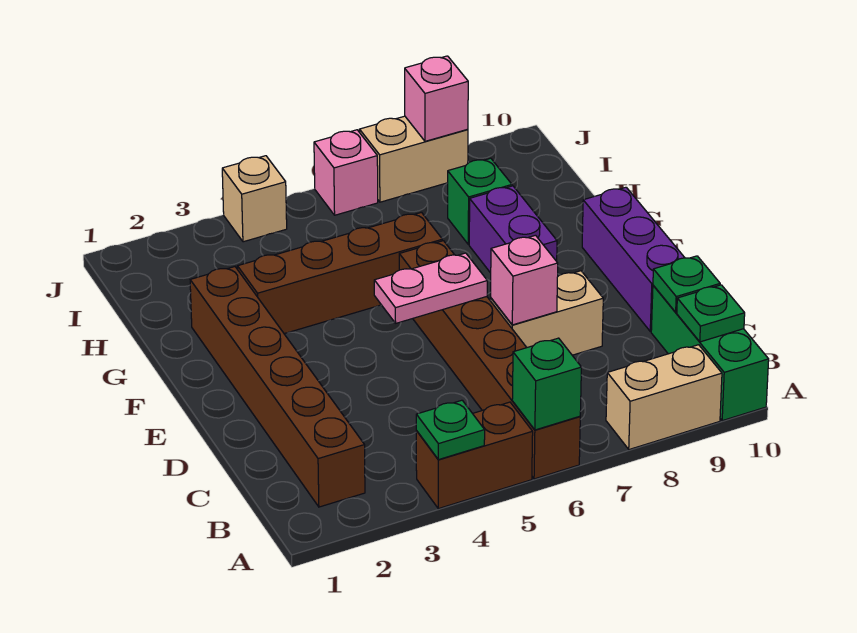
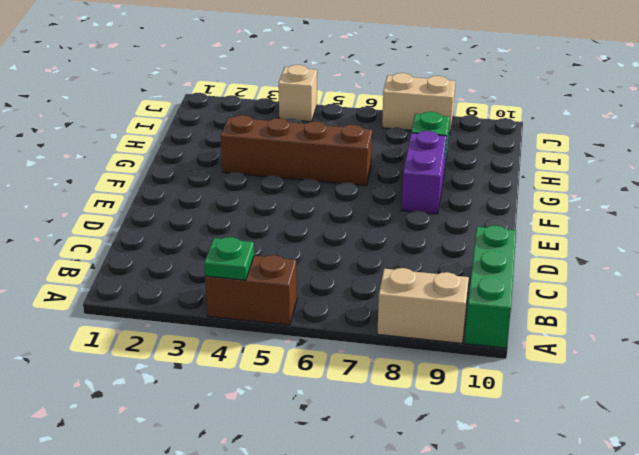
none -> brown 1x6 brick [399,241,580,479]
none -> brown 1x6 brick [190,267,365,507]
none -> tan 1x2 brick [491,271,603,355]

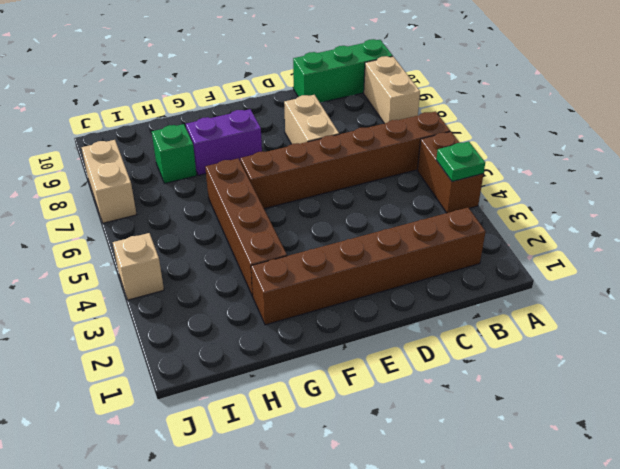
none -> purple 1x3 brick [582,187,685,332]
none -> pink 1x1 brick [314,130,378,215]
none -> green 1x1 brick [512,338,581,430]

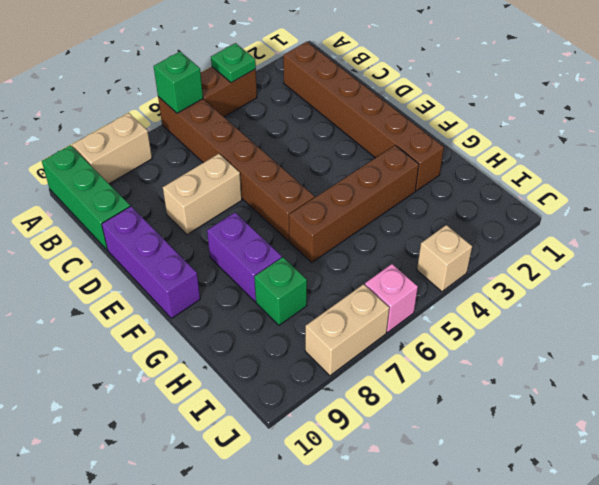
none -> green 1x1 plate [677,285,745,342]
none -> green 1x1 plate [653,256,720,312]
none -> pink 1x1 brick [491,235,558,325]

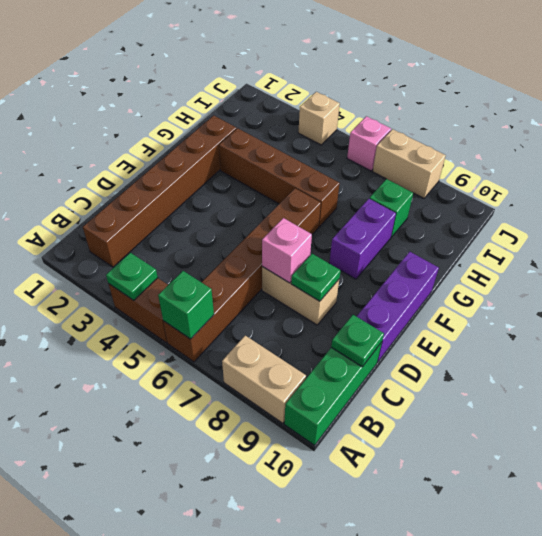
green 1x1 plate [291,254,341,301] -> green 1x1 plate moved to [677,285,745,342]
none -> pink 1x2 plate [374,253,487,323]
none -> pink 1x1 brick [405,56,468,141]

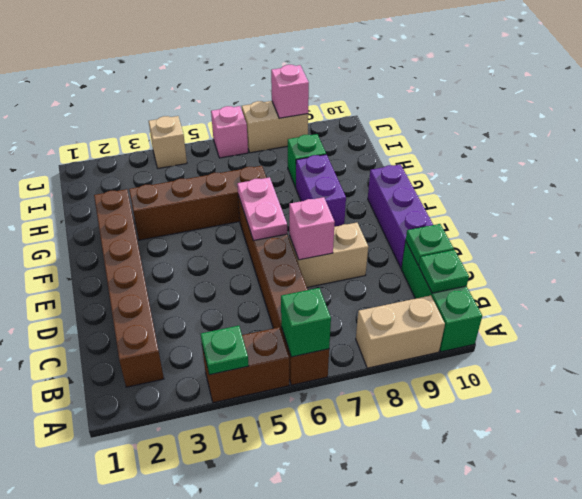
pink 1x2 plate [237,177,287,241] -> pink 1x2 plate turned to [374,253,487,323]

